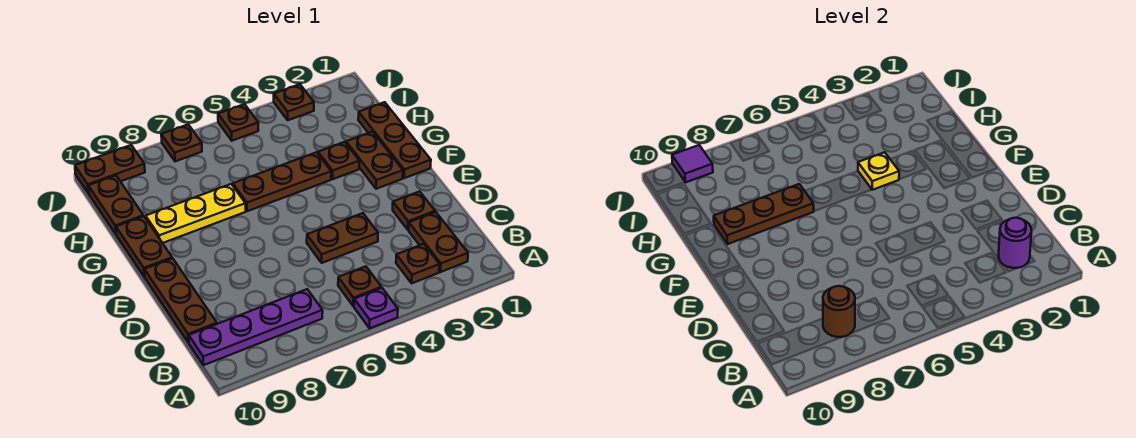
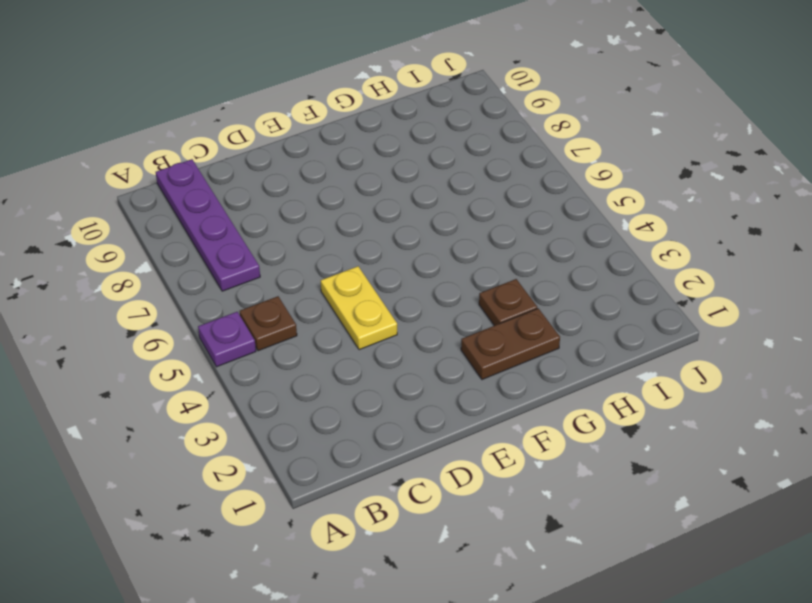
yellow 1x2 plate [321,266,397,350] -> brown 1x2 plate [307,213,378,263]
none -> brown 1x2 plate [409,212,468,272]
none -> brown 1x1 plate [396,244,440,283]
none -> brown 1x3 plate [144,258,217,343]

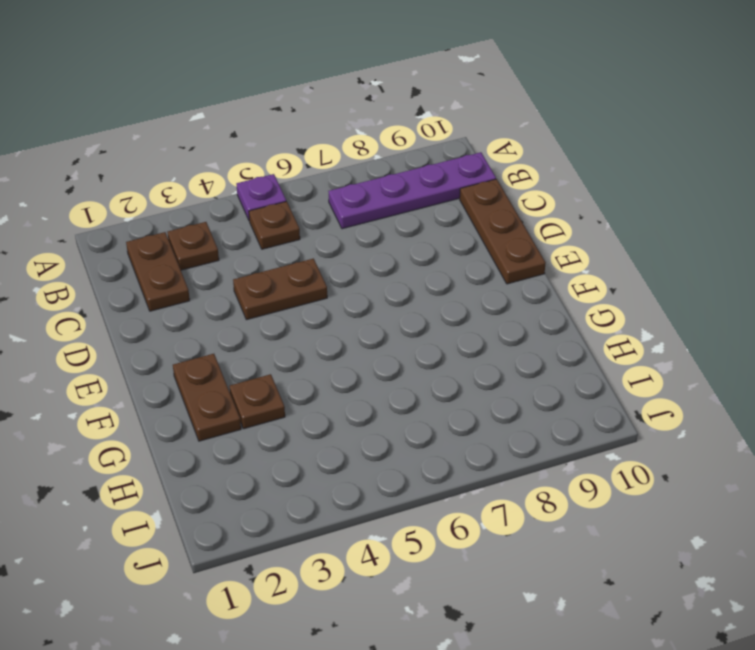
none -> brown 1x1 plate [393,191,435,230]
none -> brown 1x3 plate [358,102,431,178]
none -> brown 1x2 plate [116,216,172,276]

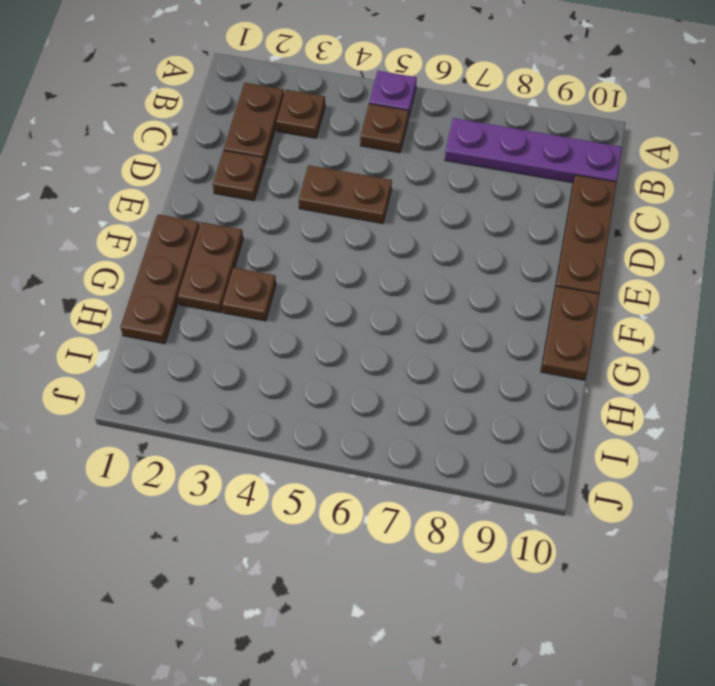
none -> brown 1x3 plate [233,152,331,211]
none -> yellow 1x3 plate [146,184,246,243]
none -> brown 1x2 plate [88,176,143,234]

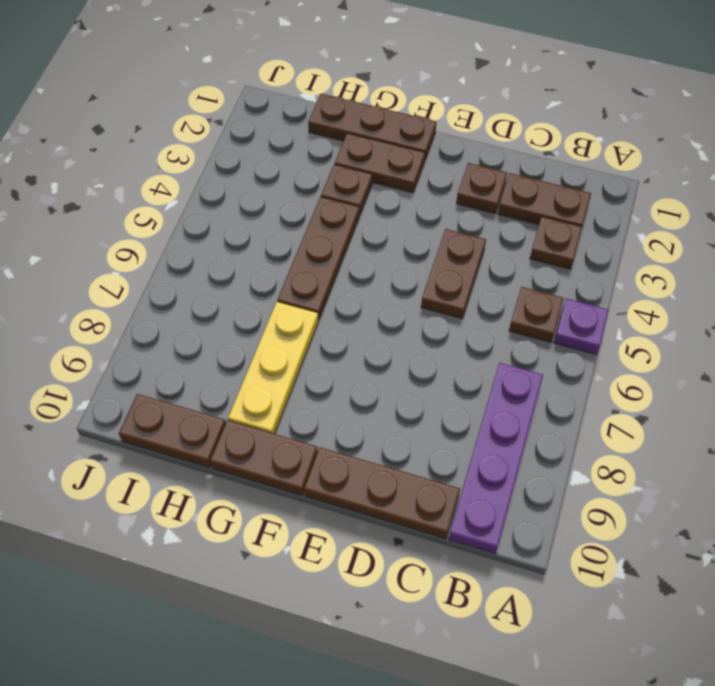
none -> brown 1x1 plate [274,84,314,120]
none -> brown 1x1 plate [218,104,258,141]
none -> brown 1x1 plate [161,125,202,161]

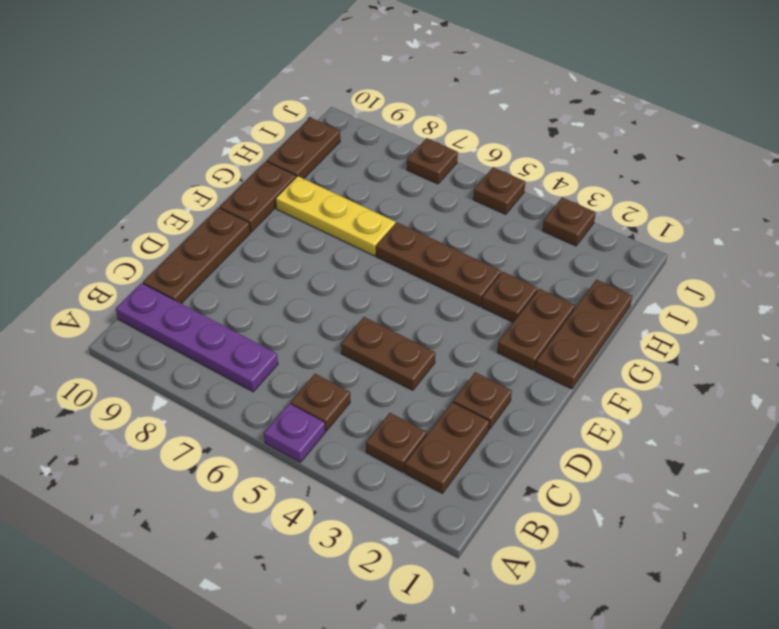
none -> brown 1x2 plate [75,145,145,193]
none -> purple 1x1 round brick [999,218,1032,268]
none -> brown 1x1 round brick [823,286,855,337]

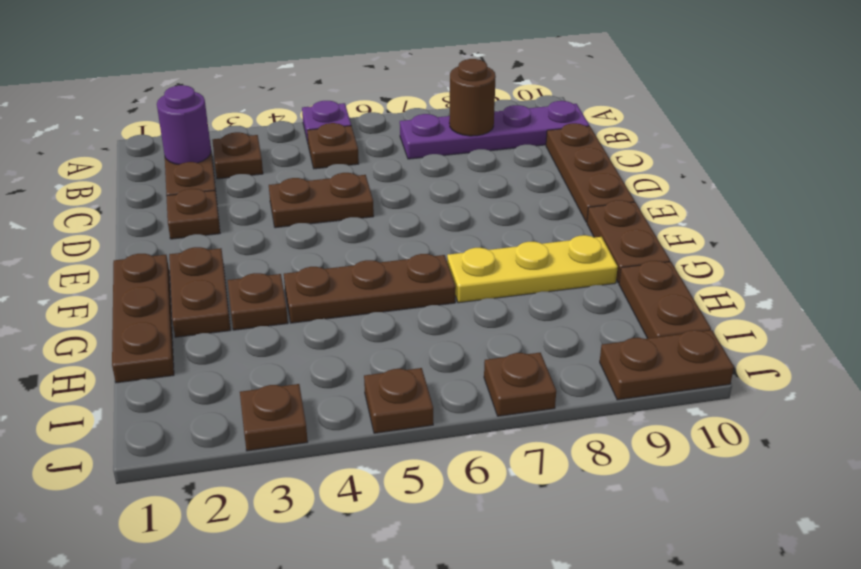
none -> yellow 1x1 plate [858,152,899,190]
none -> brown 1x3 plate [714,184,814,244]
none -> purple 1x1 tile [672,145,713,182]

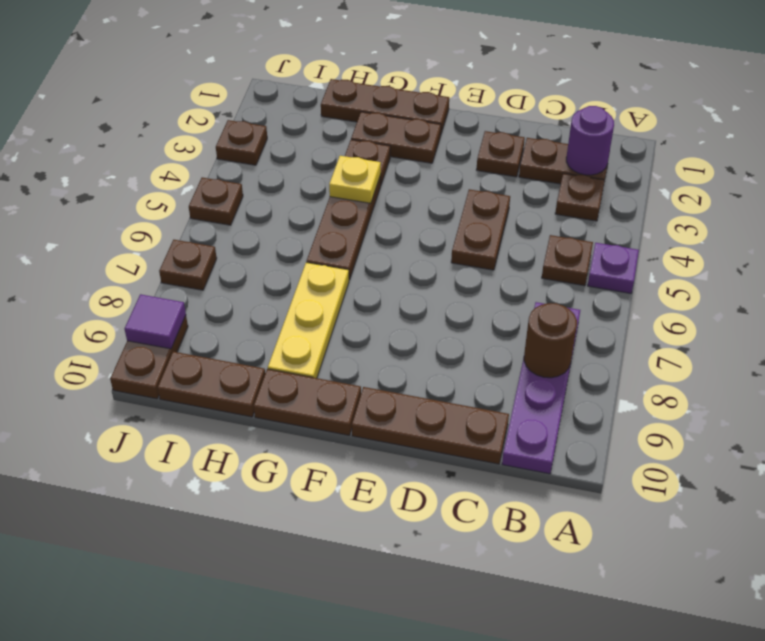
none -> brown 1x3 plate [714,184,814,244]

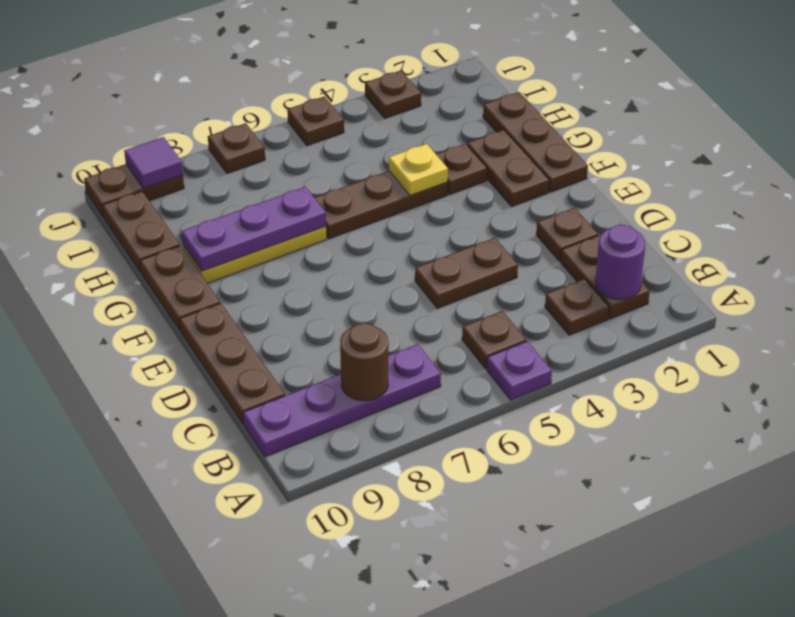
purple 1x3 plate [181,187,326,271] -> brown 1x3 plate [714,184,814,244]

